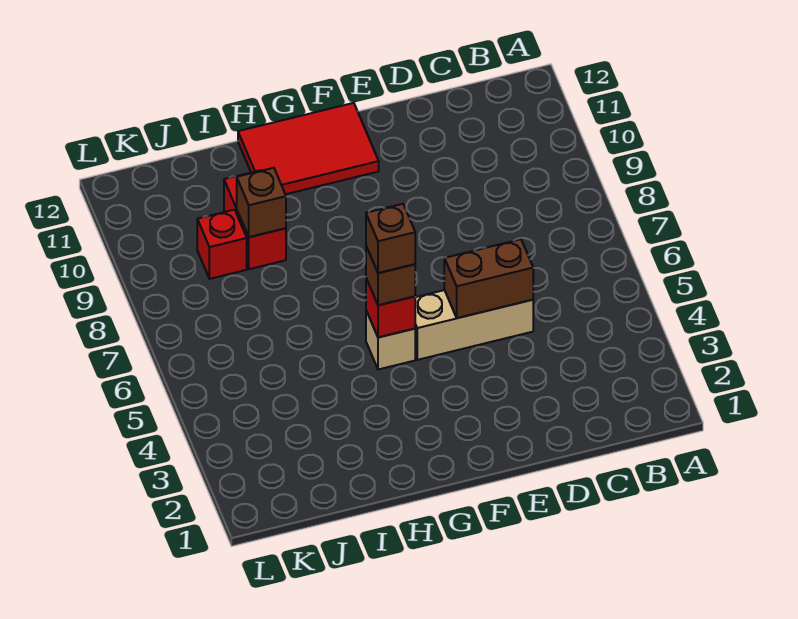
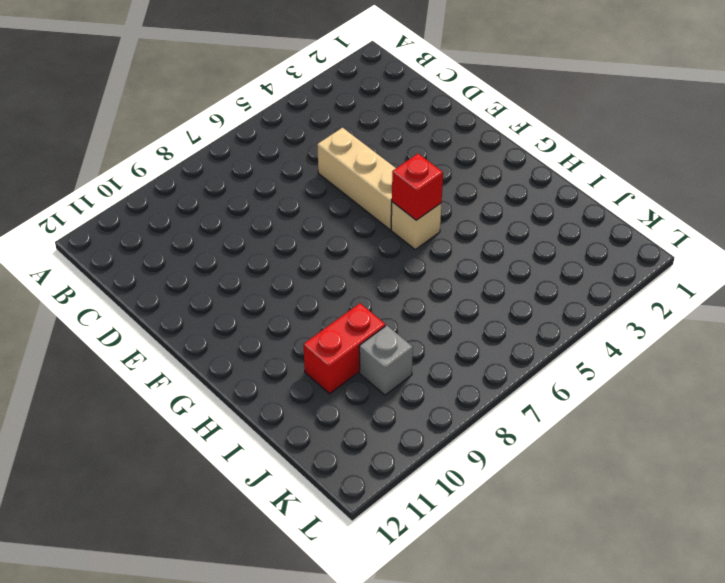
grey 1x1 brick [359,325,413,395] -> red 1x1 brick [197,210,247,279]
none -> red 2x3 tile [238,103,379,194]
none -> brown 1x2 brick [444,239,533,318]

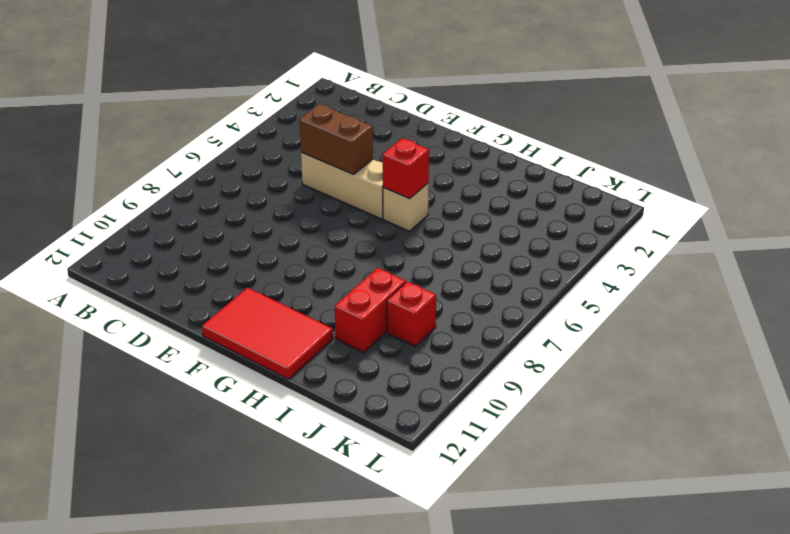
none -> brown 1x1 brick [237,168,286,237]
none -> brown 1x1 brick [366,246,415,305]

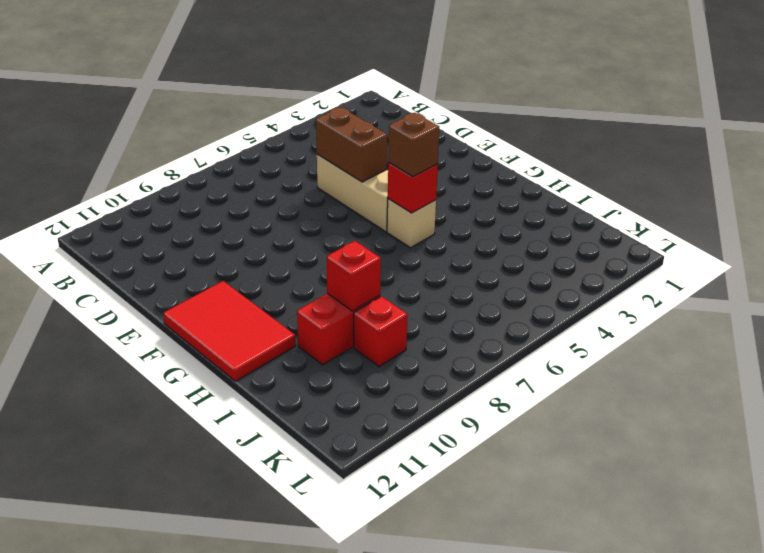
red 1x1 brick [327,241,381,311] -> brown 1x1 brick [237,168,286,237]
none -> brown 1x1 brick [366,204,415,273]

